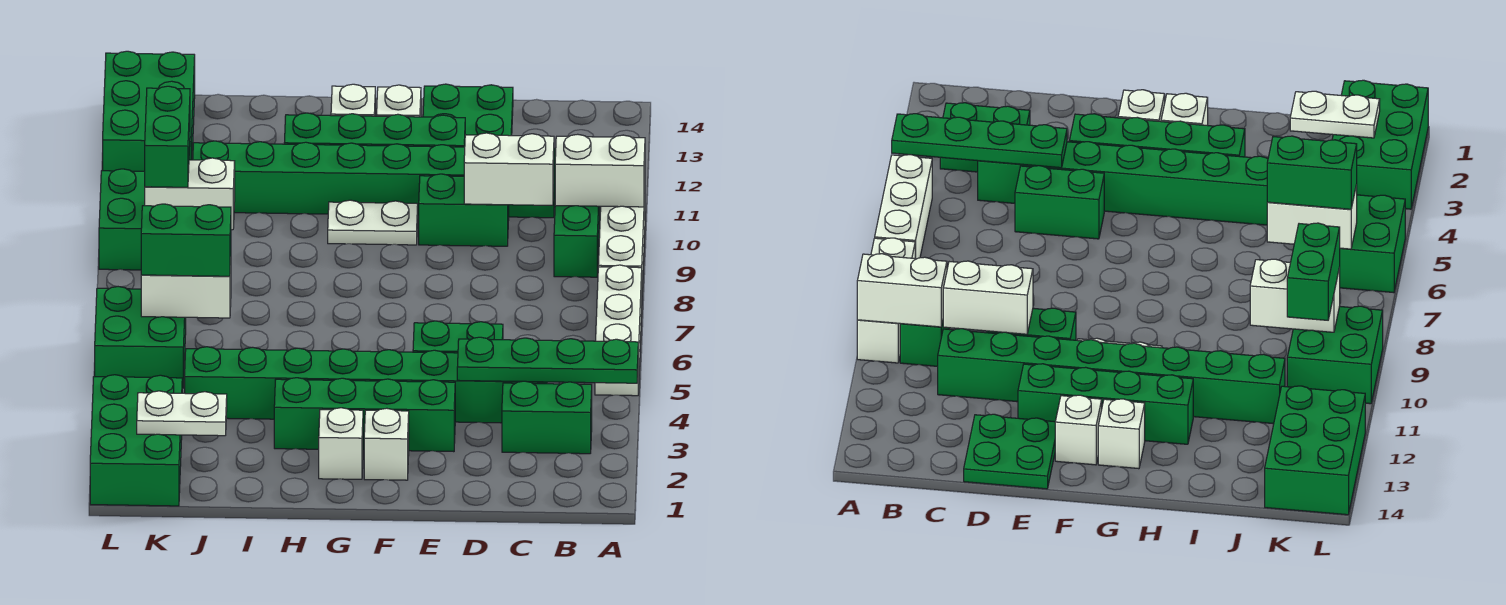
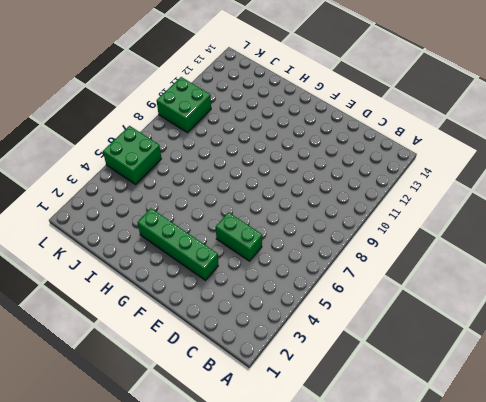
none -> white 1x3 brick [595,265,642,396]
none -> white 1x3 brick [598,194,645,288]
none -> green 1x2 brick [502,381,592,454]

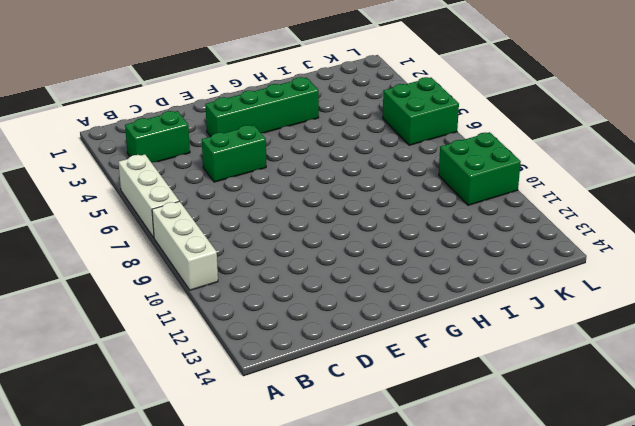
none -> green 1x2 brick [554,206,600,277]
none -> green 1x8 brick [185,347,547,423]
none -> green 1x8 brick [193,141,555,218]

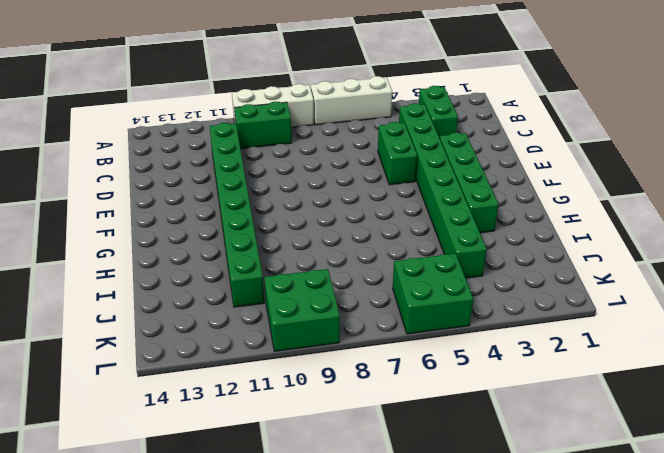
none -> green 1x2 brick [419,174,509,246]
none -> green 2x2 plate [423,84,513,136]
none -> green 1x4 brick [284,113,465,147]

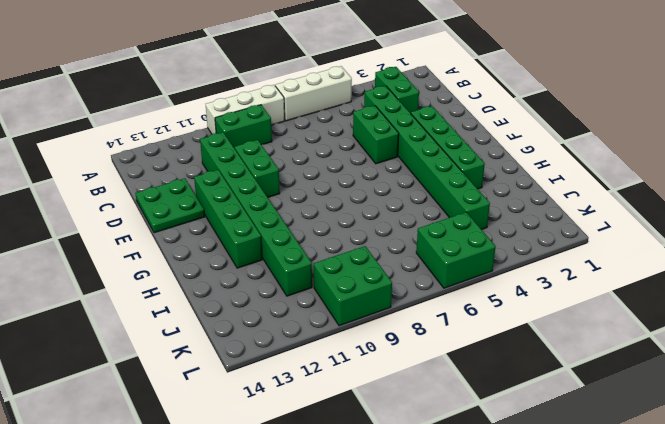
none -> white 1x1 brick [364,408,409,480]
none -> white 1x2 plate [328,200,418,245]
none -> white 1x1 brick [377,85,421,117]

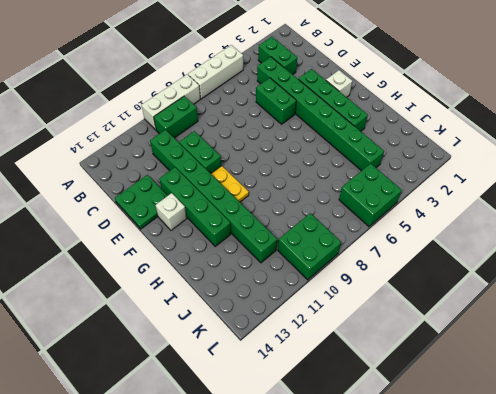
yellow 1x2 plate [211,166,249,202] -> white 1x2 plate [328,200,418,245]
none -> white 1x1 brick [319,408,363,479]
none -> white 1x1 brick [331,84,375,116]
none -> green 2x3 brick [90,375,182,506]

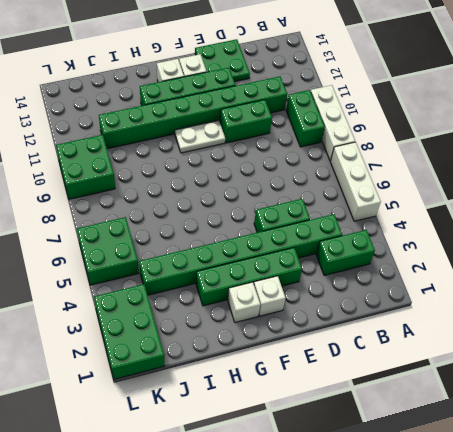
none -> green 2x3 brick [103,51,195,171]
none -> green 1x4 plate [457,337,638,383]
none -> white 1x2 brick [555,134,645,207]

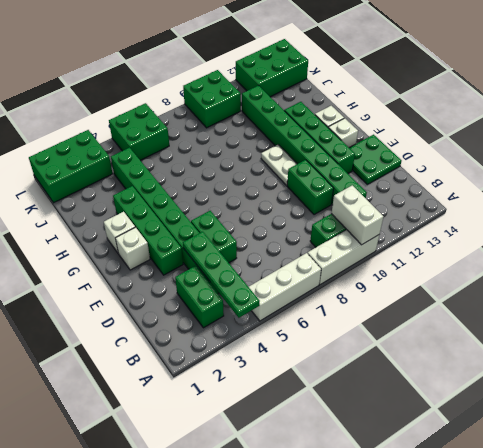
none -> white 1x2 brick [464,133,554,205]
none -> white 1x2 plate [137,391,227,436]
none -> white 1x2 brick [141,265,231,318]

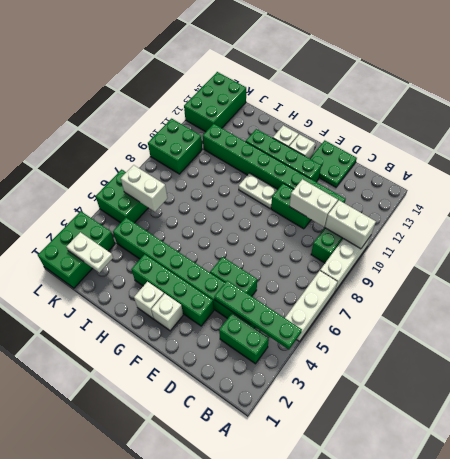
none -> white 1x2 brick [145,158,235,230]
none -> green 1x2 brick [141,204,231,276]
none -> green 1x2 brick [145,86,190,187]

